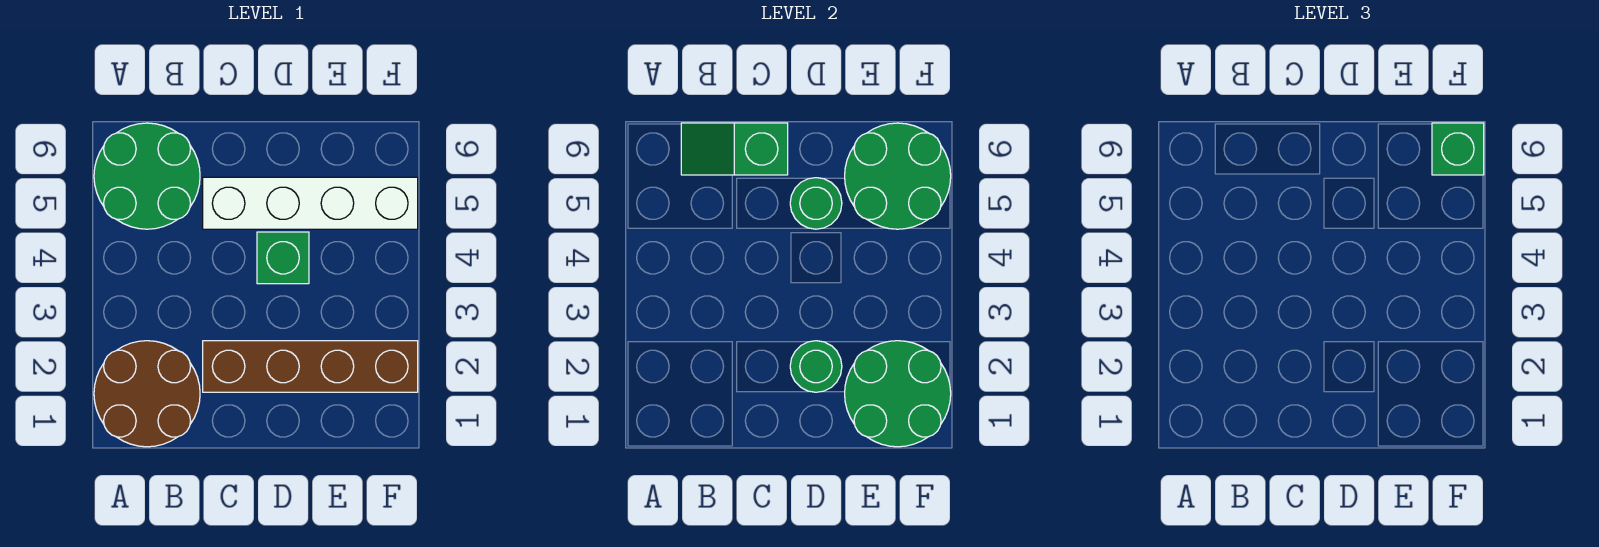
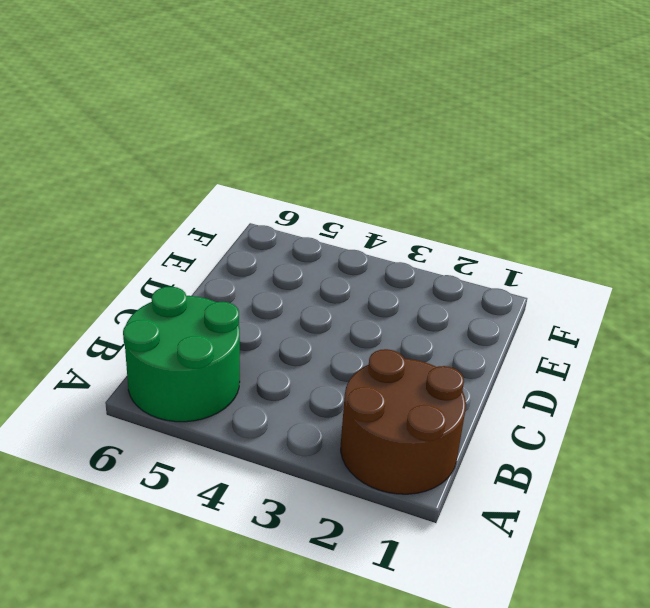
none -> brown 1x4 brick [203,341,418,392]
none -> white 1x4 brick [203,177,418,229]

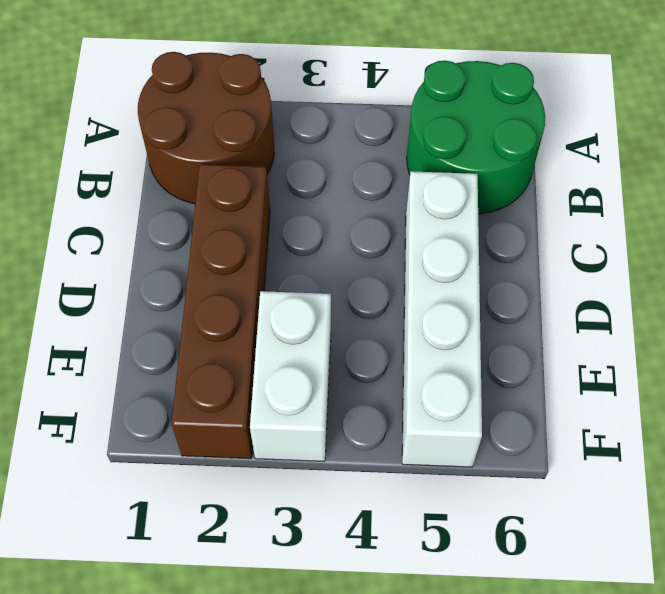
white 1x2 brick [250,291,331,461] -> none
none -> green 1x1 brick [257,232,309,284]
none -> green 1x2 slope [681,123,788,175]

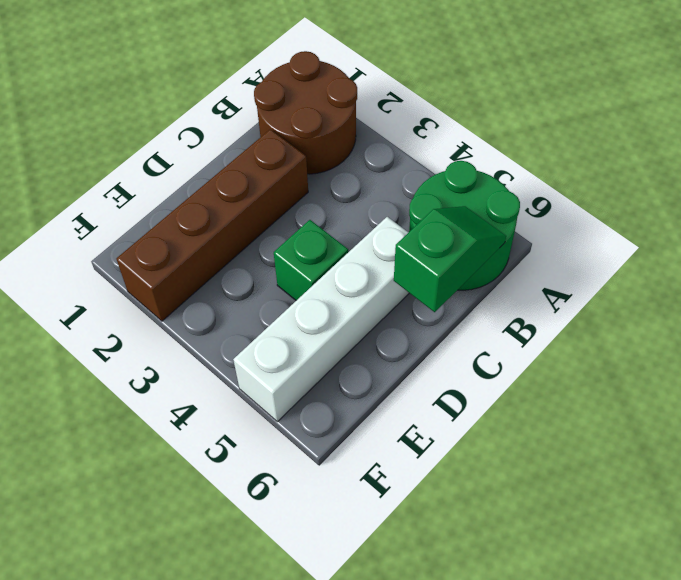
none -> green 1x1 round brick [790,341,842,392]
none -> green 1x1 round brick [790,178,842,229]

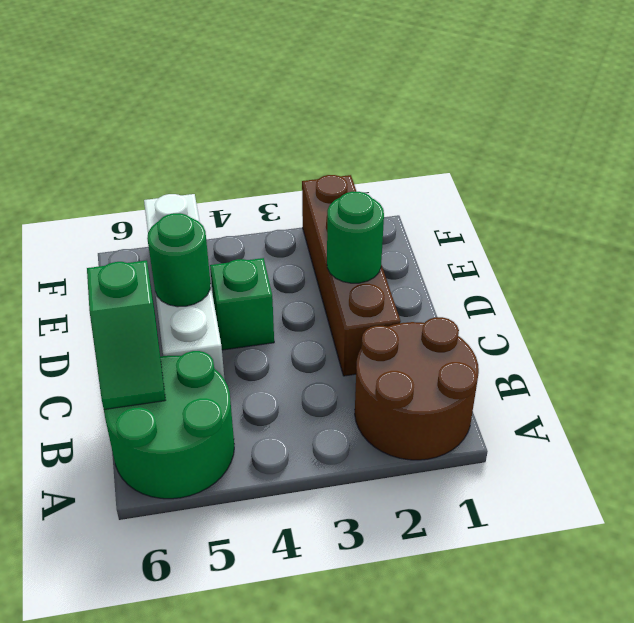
none -> green 2x2 round brick [845,341,951,447]
none -> green 2x2 round brick [845,123,951,229]

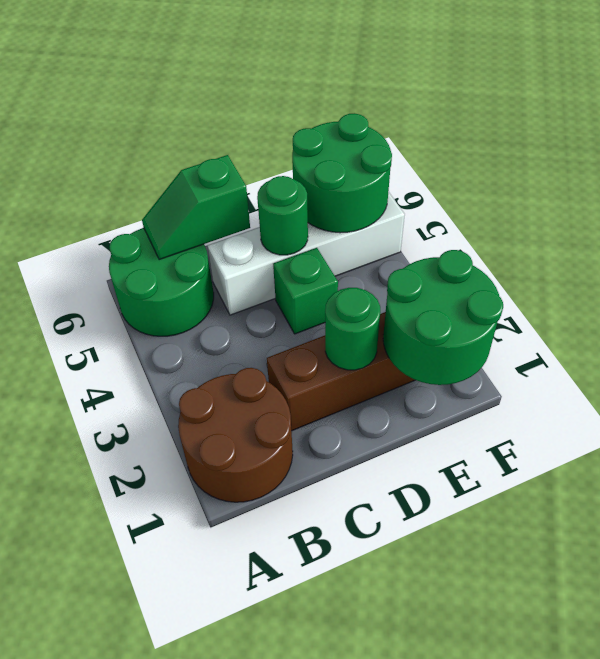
none -> green 1x1 brick [1432,123,1484,175]

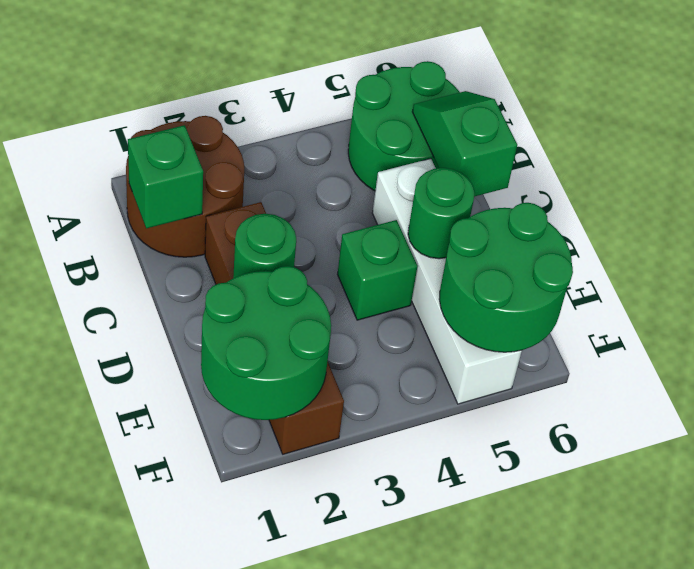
green 1x1 brick [128,125,203,228] -> green 1x1 brick moved to [1432,123,1484,175]

